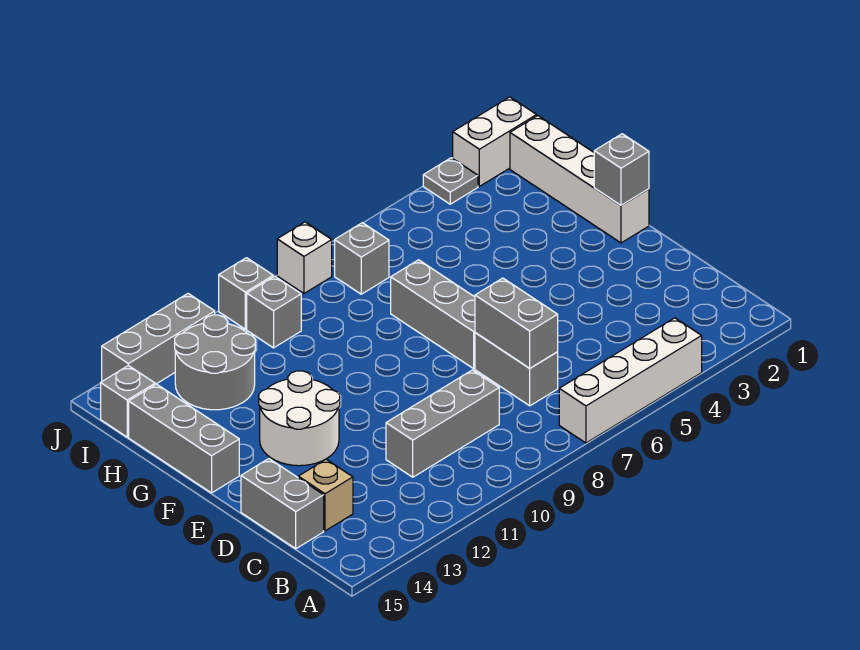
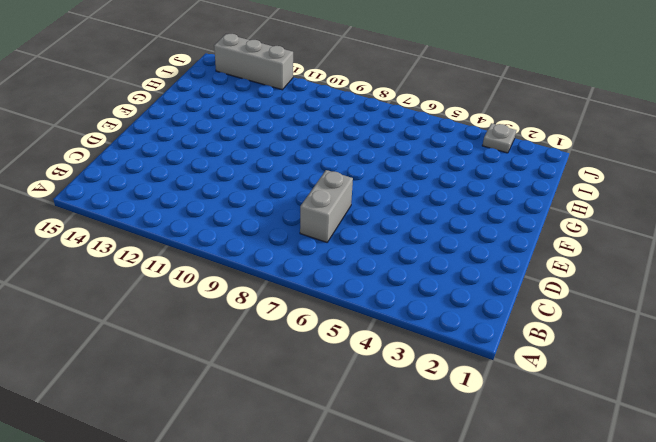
none -> white 1x4 brick [559,318,702,443]
none -> grey 1x3 brick [386,370,499,477]
none -> tan 1x1 brick [298,459,353,531]

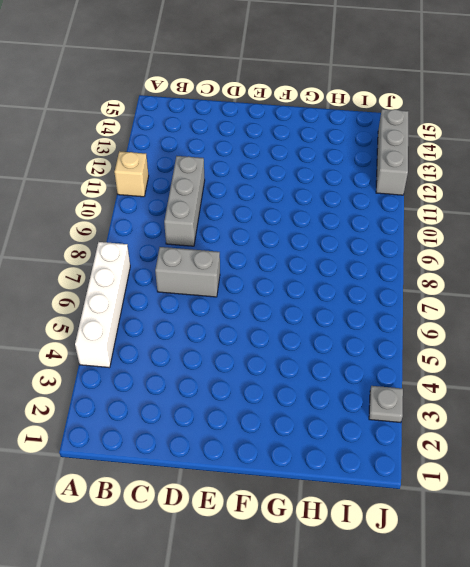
tan 1x1 brick [114,151,149,197] -> tan 1x1 brick moved to [298,459,353,531]
none -> grey 1x2 brick [241,459,324,549]
none -> grey 1x3 brick [391,260,475,369]
none -> white 2x2 round brick [259,371,340,466]

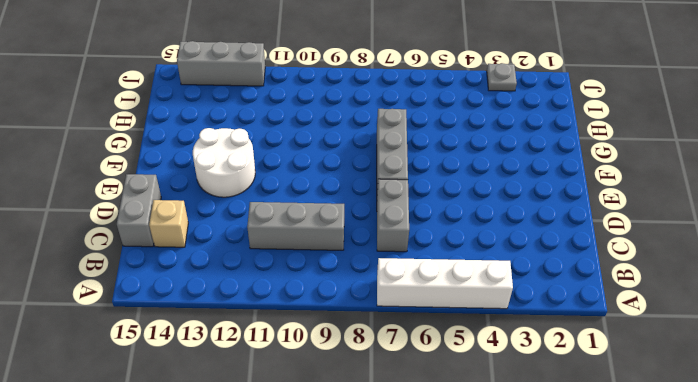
none -> white 1x4 brick [510,116,649,243]
none -> grey 1x3 brick [129,384,239,493]
none -> grey 2x2 round brick [175,315,255,410]

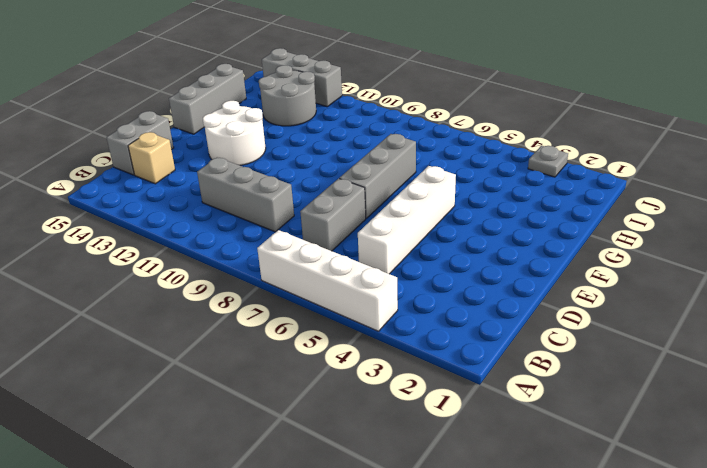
white 1x4 brick [358,166,456,274] -> white 1x4 brick moved to [510,116,649,243]
none -> grey 1x1 brick [335,223,389,294]
none -> grey 1x1 brick [247,276,301,348]
none -> grey 1x1 brick [101,366,155,437]

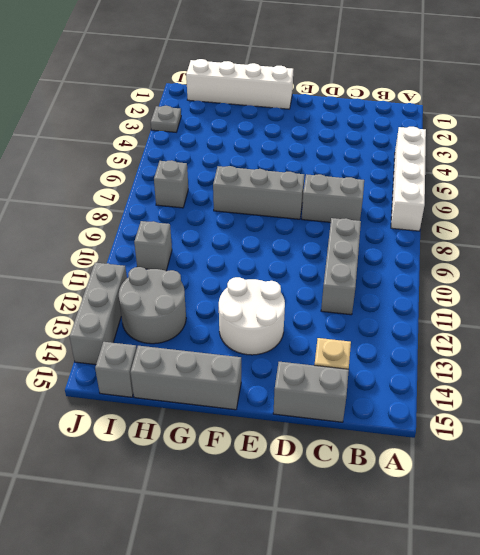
none -> white 1x2 brick [453,97,537,186]
none -> white 1x1 brick [277,222,332,293]
none -> grey 1x1 brick [219,258,273,329]

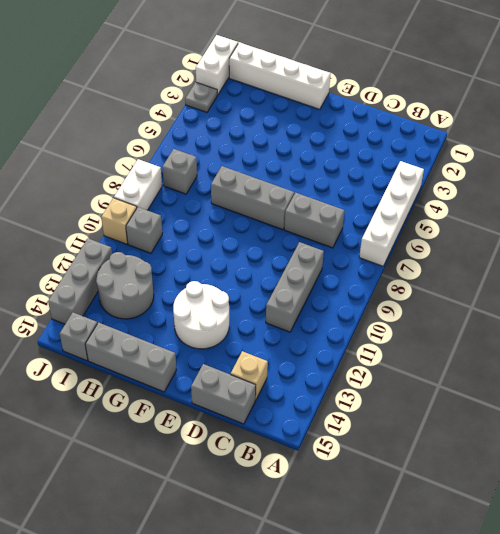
white 1x2 brick [114,159,162,210] -> white 1x1 brick [277,222,332,293]
tan 1x1 brick [101,198,137,244] -> grey 1x1 brick [219,258,273,329]
none -> grey 1x2 brick [475,278,558,368]
none -> grey 1x1 brick [594,134,649,205]

